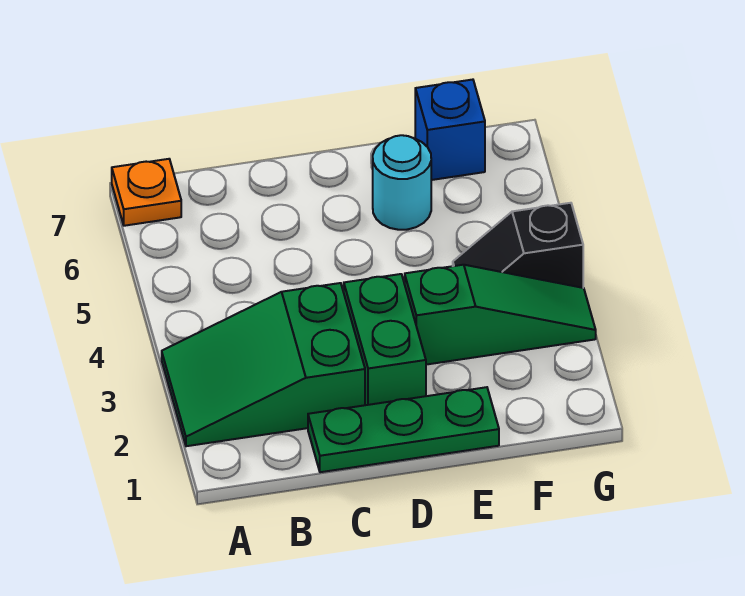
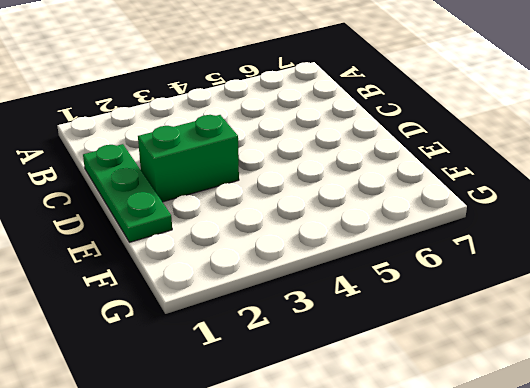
none -> green 2x3 slope [162,283,365,446]
none -> orange 1x1 plate [112,159,181,226]

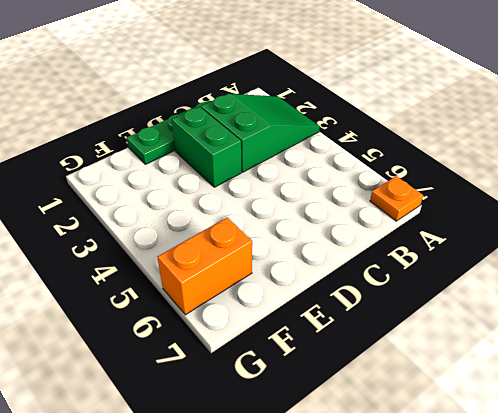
orange 1x2 brick [158,217,252,315] -> none
none -> green 1x3 slope [405,265,596,365]
none -> cyan 1x1 round brick [373,135,431,230]

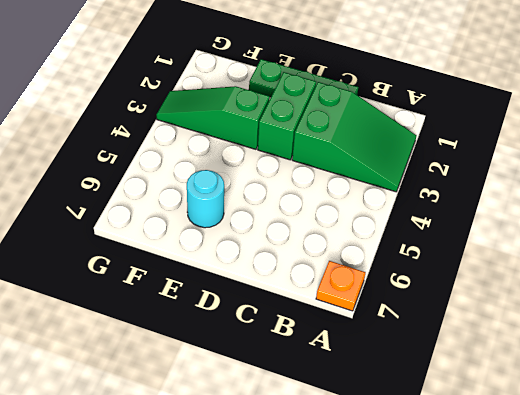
none -> black 1x2 slope [453,203,583,288]
none -> blue 1x1 brick [415,80,485,180]

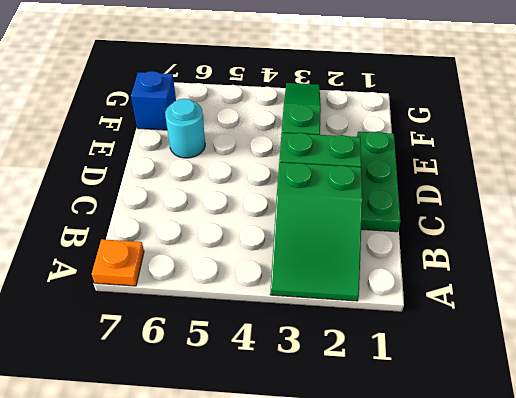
none -> black 1x2 slope [453,203,583,288]

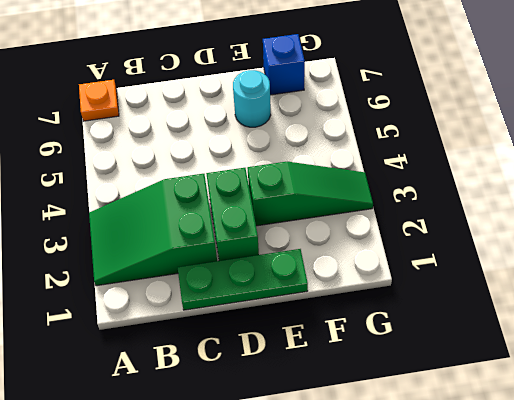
none -> black 1x2 slope [453,203,583,288]

